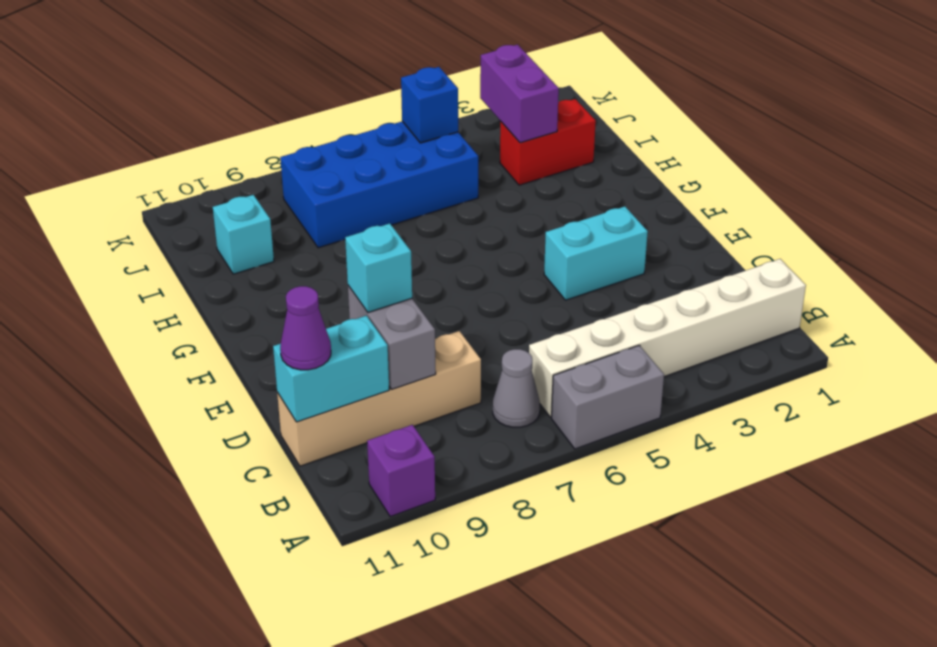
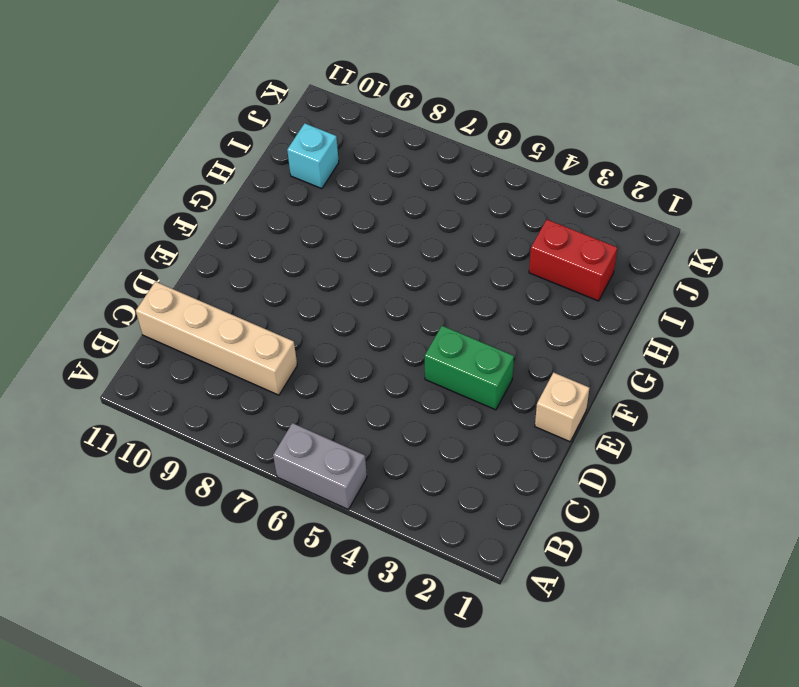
tan 1x1 brick [535,372,589,442] -> none
green 1x2 brick [425,326,514,410] -> cyan 1x2 brick [544,207,648,300]
none -> purple 1x1 brick [367,425,435,517]
none -> white 1x6 brick [529,259,806,417]
none -> grey 1x1 cone [493,349,540,427]

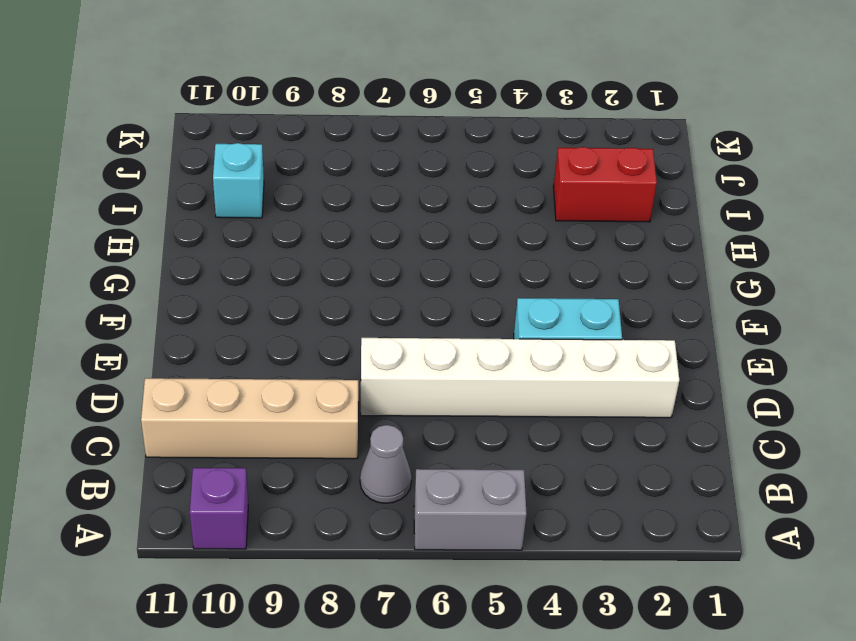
white 1x6 brick [361,338,679,418] -> white 1x6 brick moved to [529,259,806,417]
none -> blue 2x4 brick [280,121,478,248]
none -> grey 1x2 brick [348,286,436,389]
none -> cyan 1x2 brick [273,316,389,422]

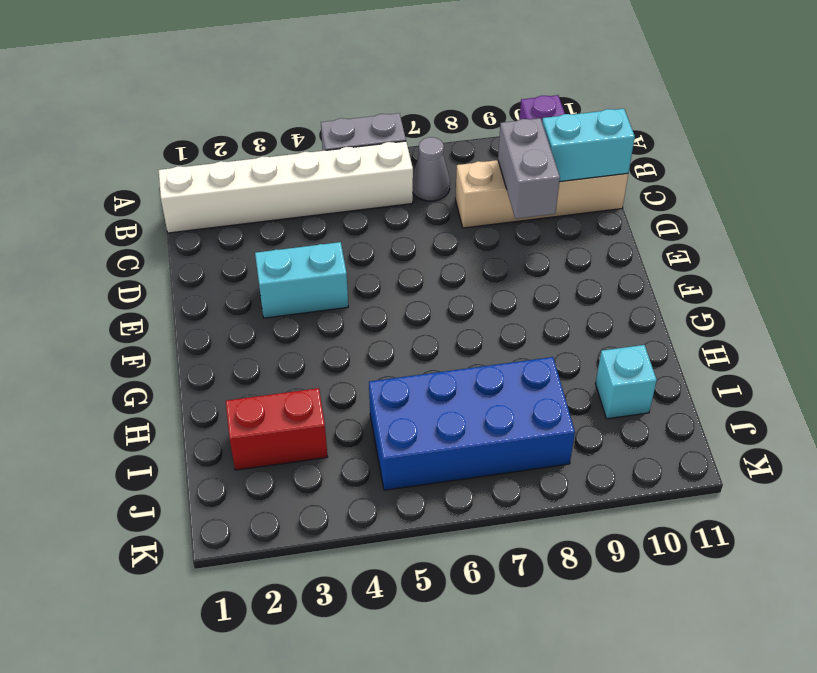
none -> purple 1x2 brick [480,45,559,143]
none -> blue 1x1 brick [401,67,458,143]
none -> purple 1x1 cone [280,286,331,370]

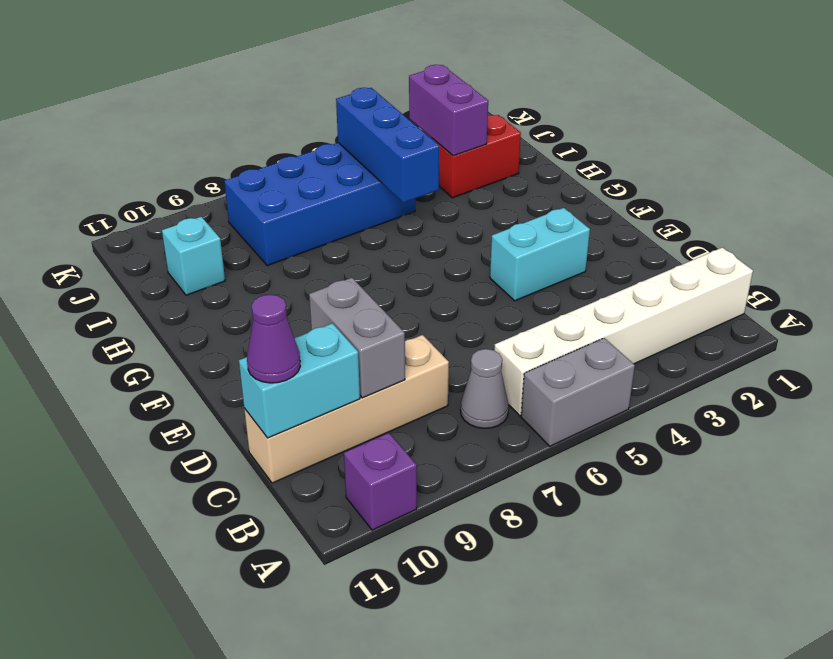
blue 1x3 brick [336,88,439,203] -> blue 1x1 brick [401,67,458,143]
none -> cyan 1x1 brick [345,223,412,313]

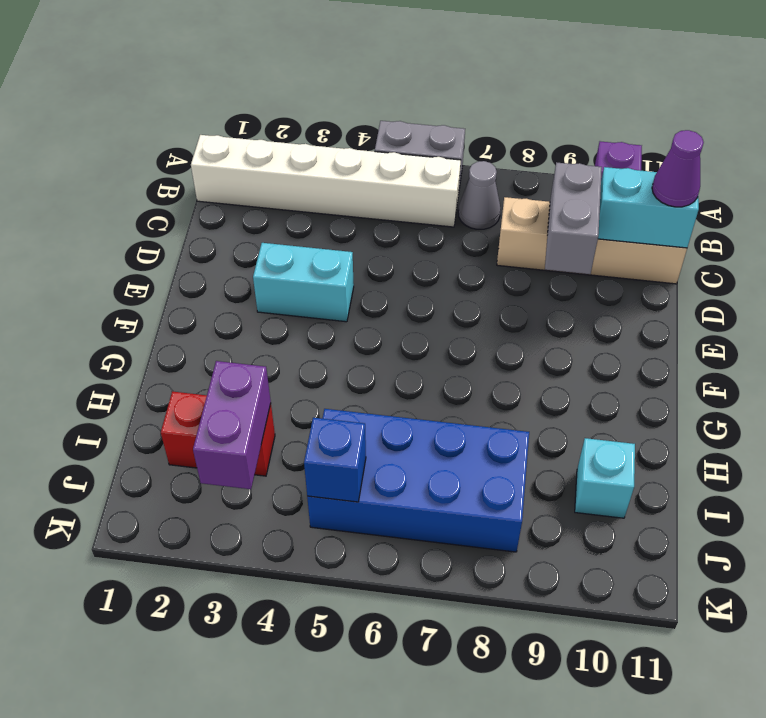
none -> cyan 1x1 brick [345,223,412,313]

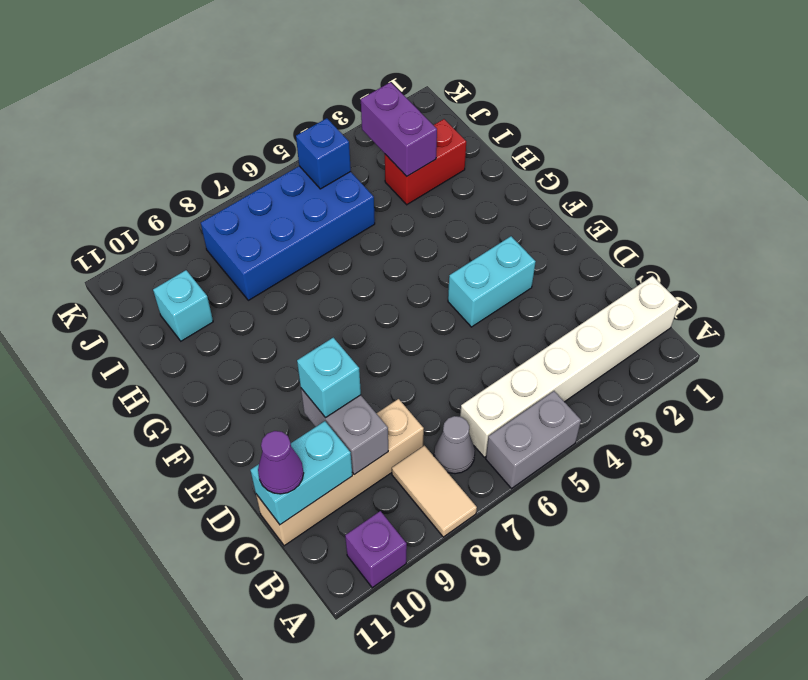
tan 1x2 tile [392,446,477,537] -> none

